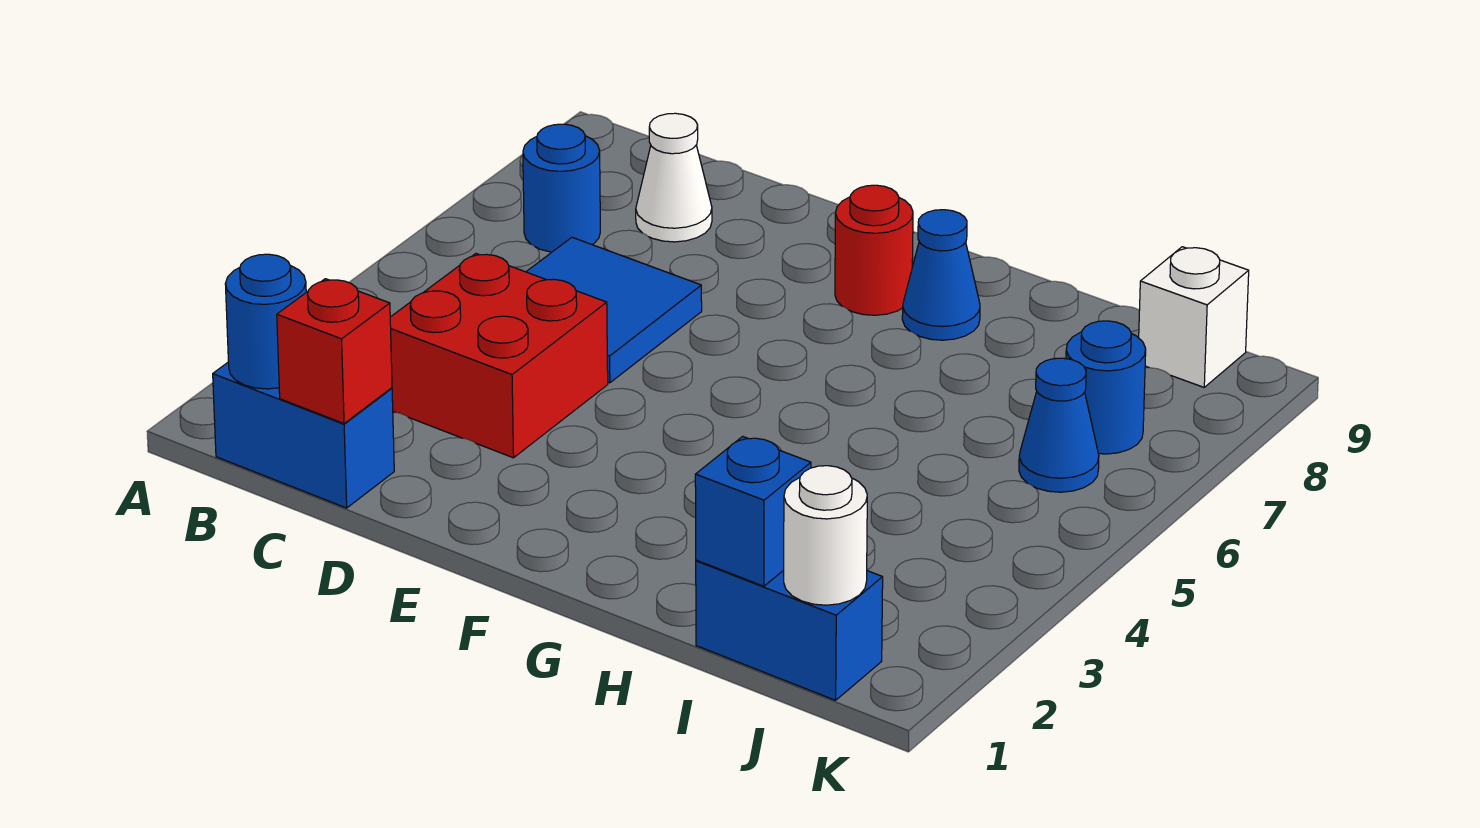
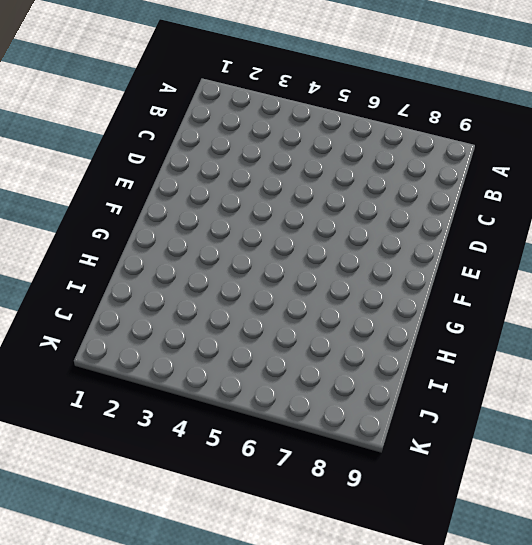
none -> blue 1x2 brick [213,362,394,508]
none -> blue 1x1 round brick [523,124,600,252]
none -> red 2x2 brick [390,254,608,458]

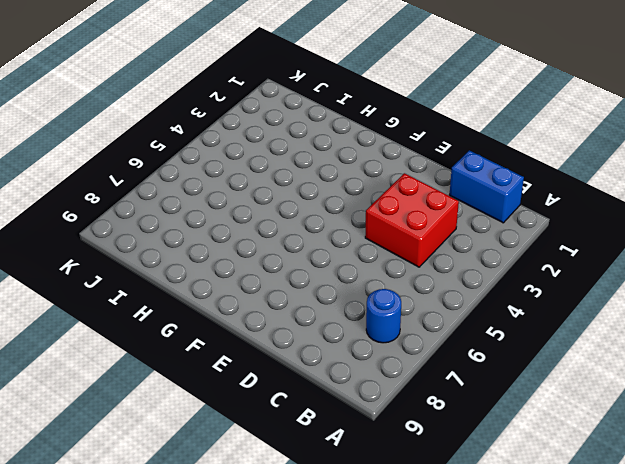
none -> blue 2x2 tile [526,237,702,383]
none -> white 1x1 cone [636,113,712,242]
none -> red 1x1 round brick [835,185,913,315]

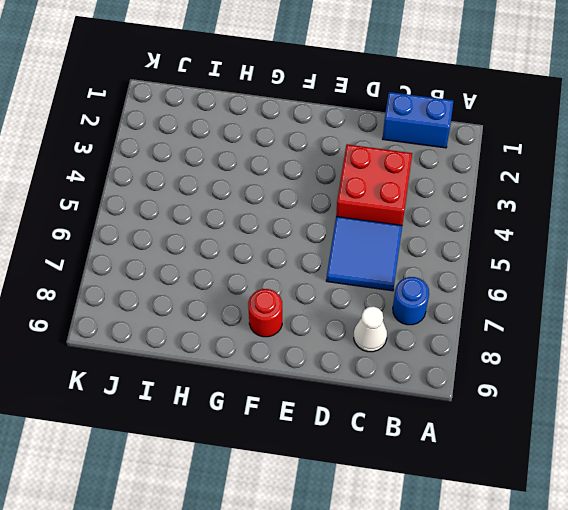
none -> blue 1x1 cone [902,210,980,340]
none -> blue 1x2 brick [696,560,883,700]
none -> blue 1x1 cone [1019,358,1099,492]

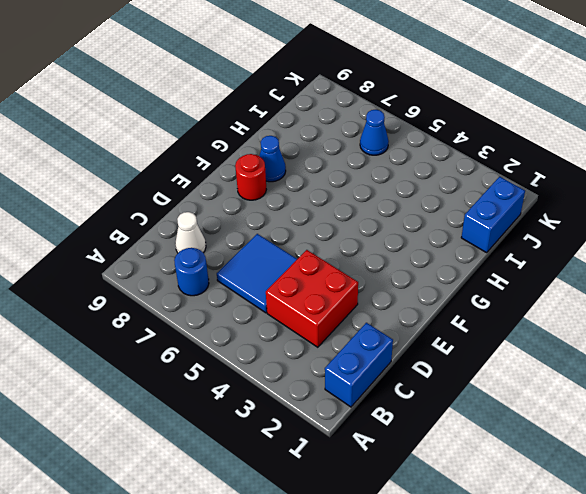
none -> blue 1x1 round brick [1066,321,1146,454]
none -> white 1x1 brick [1139,247,1249,387]
none -> blue 1x1 round brick [225,254,306,389]

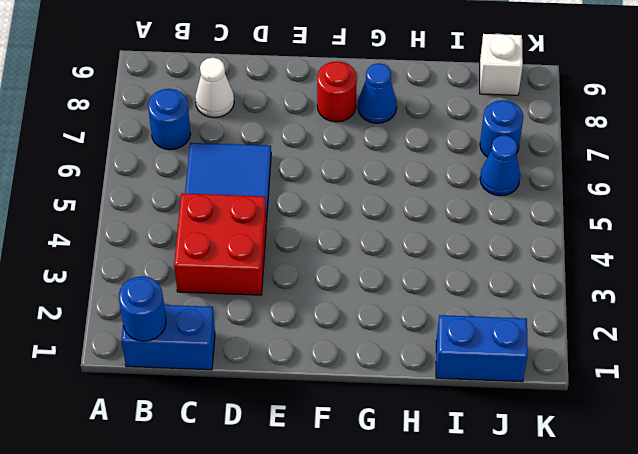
none -> red 1x1 brick [277,279,392,423]
none -> blue 1x1 brick [695,436,811,586]
none -> white 1x1 round brick [784,466,867,605]

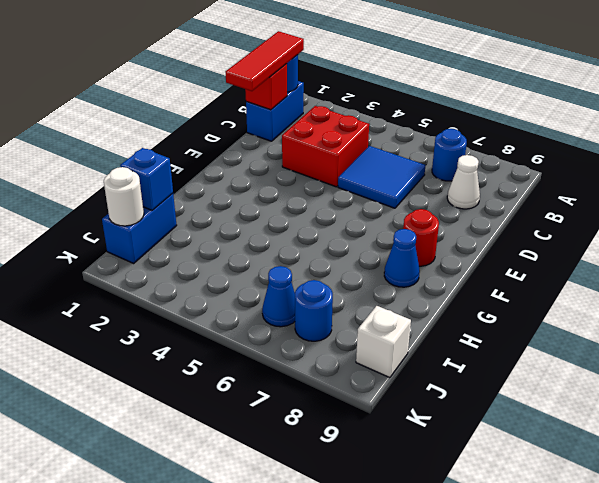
red 1x3 tile [226,31,304,91] -> none

